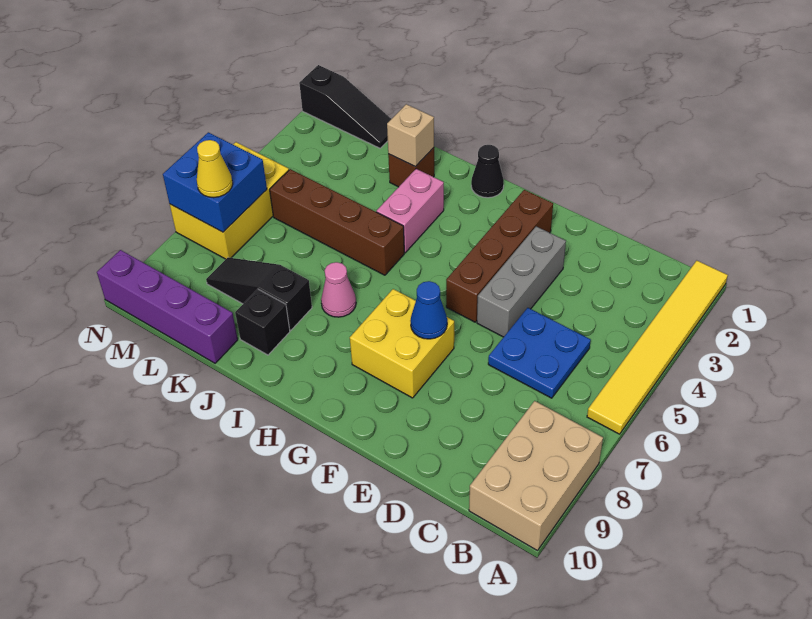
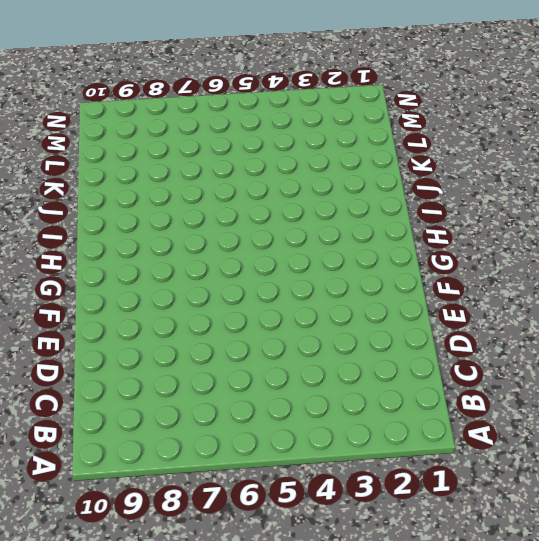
none -> yellow 1x6 tile [587,261,728,434]
none -> tan 2x3 brick [469,401,603,551]
none -> blue 2x2 plate [488,308,591,398]

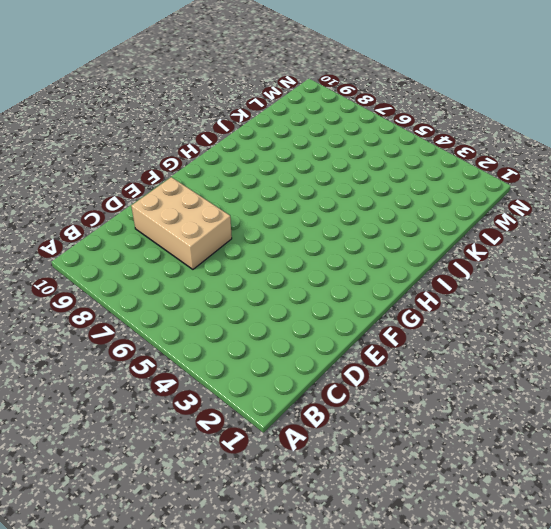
tan 2x3 brick [131,177,232,269] -> tan 2x3 brick moved to [469,401,603,551]
none -> yellow 1x6 tile [587,261,728,434]
none -> blue 2x2 plate [488,308,591,398]
none -> grey 1x3 brick [477,226,566,337]

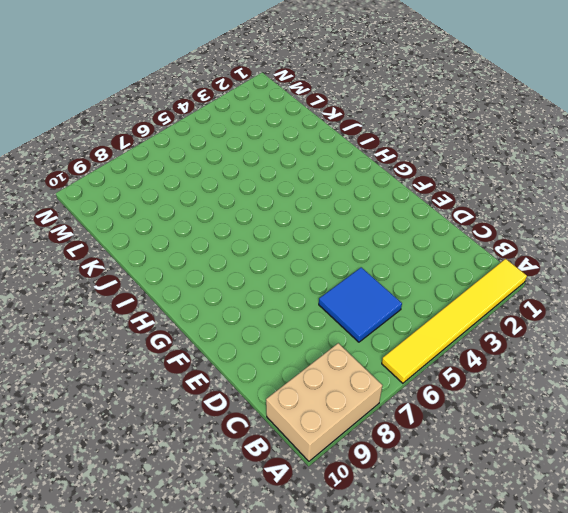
blue 2x2 tile [319,267,402,342] -> blue 2x2 plate [488,308,591,398]
none -> grey 1x3 brick [477,226,566,337]
none -> brown 1x4 brick [446,190,553,322]
none -> yellow 2x2 brick [350,289,454,398]

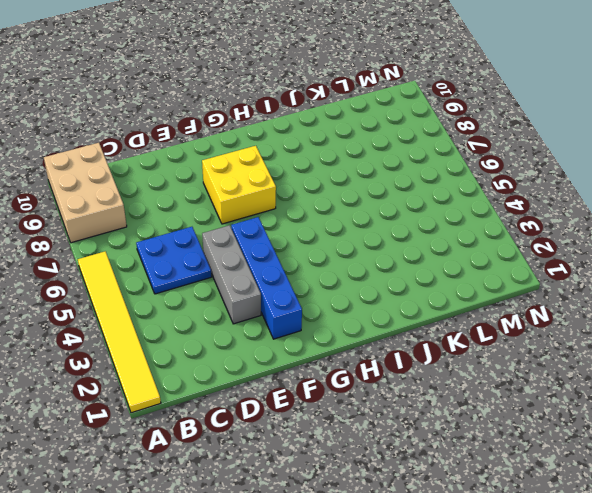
blue 1x4 brick [231,217,302,339] -> brown 1x4 brick [446,190,553,322]
none -> black 1x1 cone [471,145,504,198]
none -> pink 1x2 brick [376,169,444,253]
none -> brown 1x4 brick [270,169,404,275]

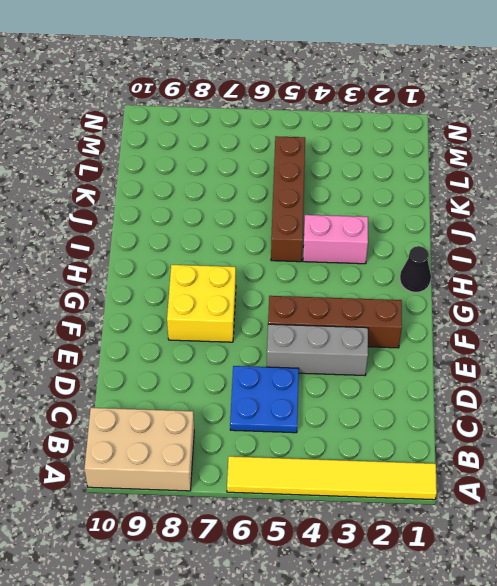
none -> pink 1x1 cone [321,262,356,317]
none -> brown 1x1 brick [388,148,434,187]
none -> black 1x3 slope [206,257,312,330]

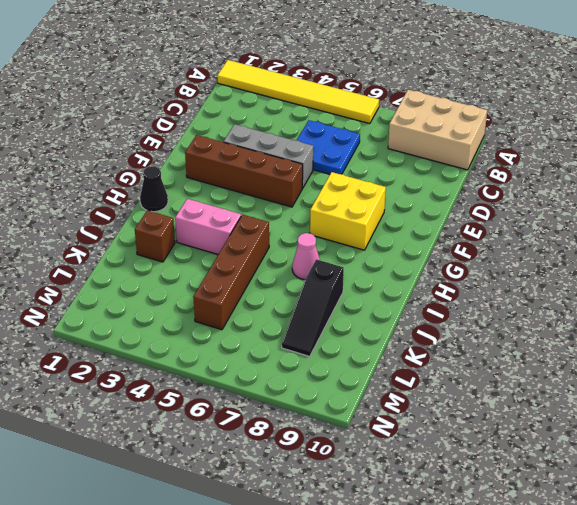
none -> black 1x1 brick [235,289,290,355]
none -> purple 1x4 brick [97,250,238,363]
none -> black 1x3 slope [299,65,391,148]

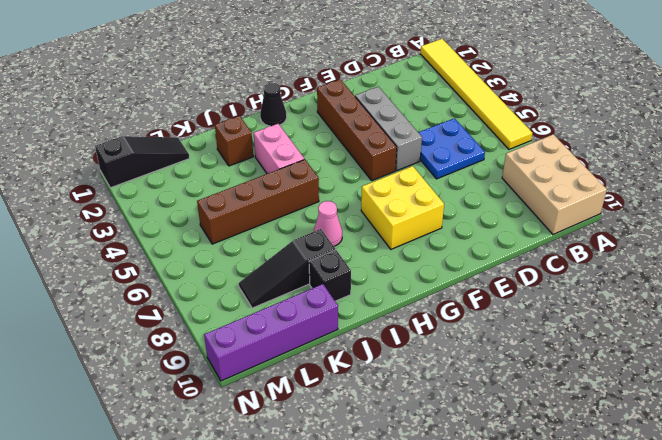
none -> yellow 2x3 brick [170,142,289,259]
none -> blue 1x1 cone [410,281,447,339]
none -> tan 1x1 brick [387,104,434,167]

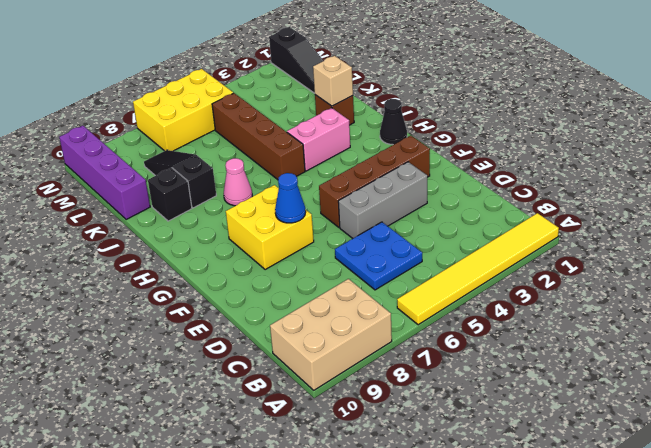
none -> blue 2x2 brick [163,132,267,232]
none -> yellow 1x1 cone [197,140,233,198]

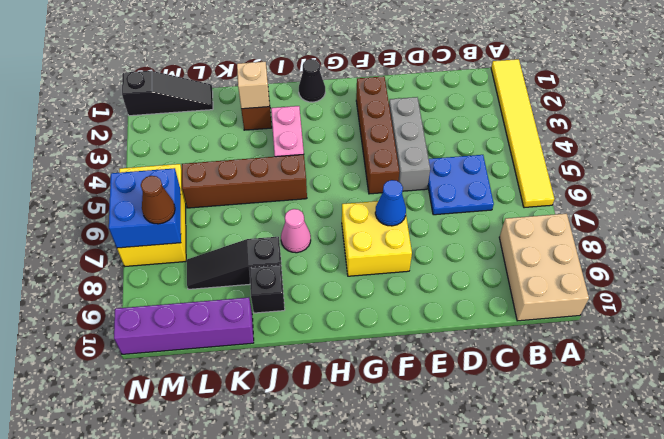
brown 1x1 cone [141,176,175,224] -> yellow 1x1 cone [197,140,233,198]

